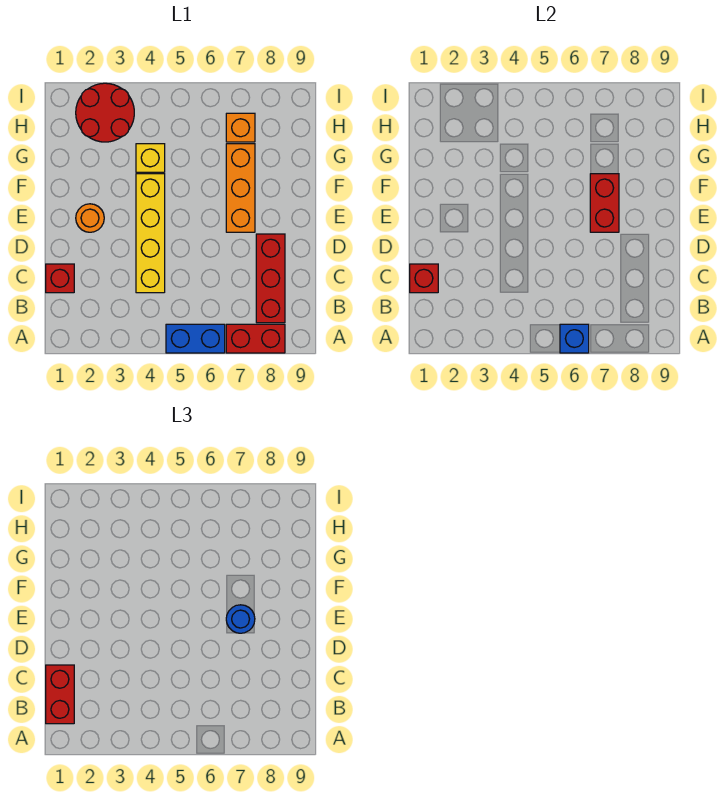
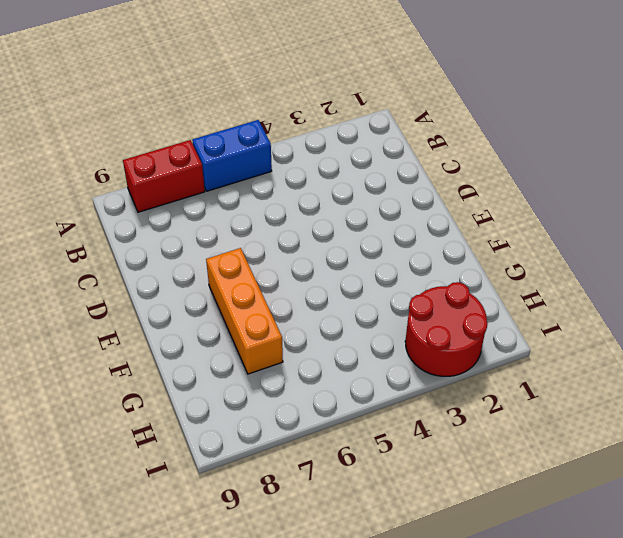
none -> red 1x3 brick [256,234,285,323]
none -> red 1x1 brick [46,264,74,293]
none -> yellow 1x4 brick [136,174,165,293]

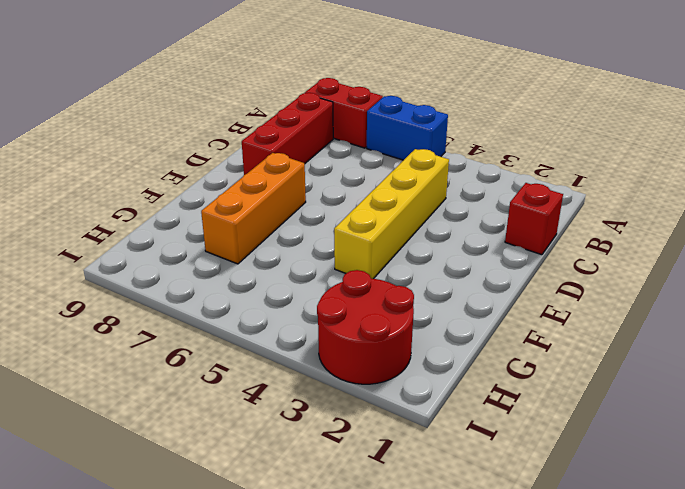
none -> orange 1x1 round brick [76,204,104,232]
none -> yellow 1x1 brick [136,144,165,172]
none -> orange 1x1 brick [226,113,255,142]

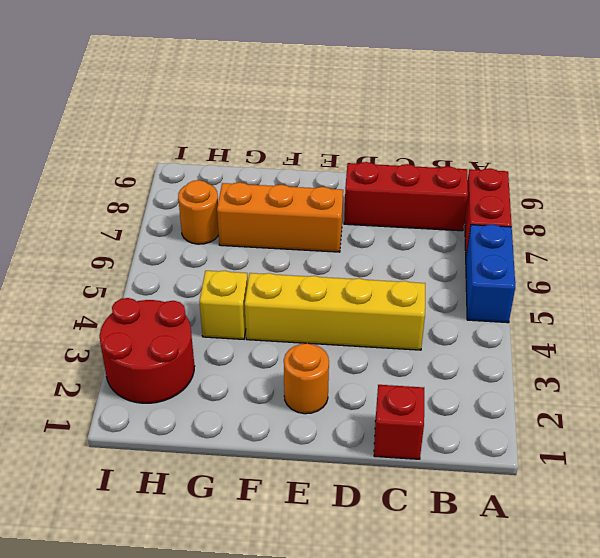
orange 1x1 round brick [178,180,219,244] -> orange 1x1 brick [226,113,255,142]
none -> blue 1x1 brick [560,324,589,353]
none -> red 1x1 brick [410,264,438,293]
none -> red 1x2 brick [590,174,619,232]

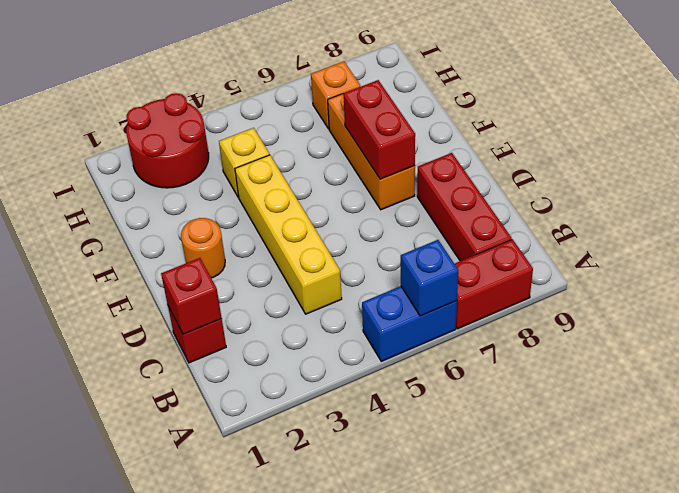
none -> red 1x2 brick [46,665,74,724]
none -> blue 1x1 round brick [226,605,255,633]

